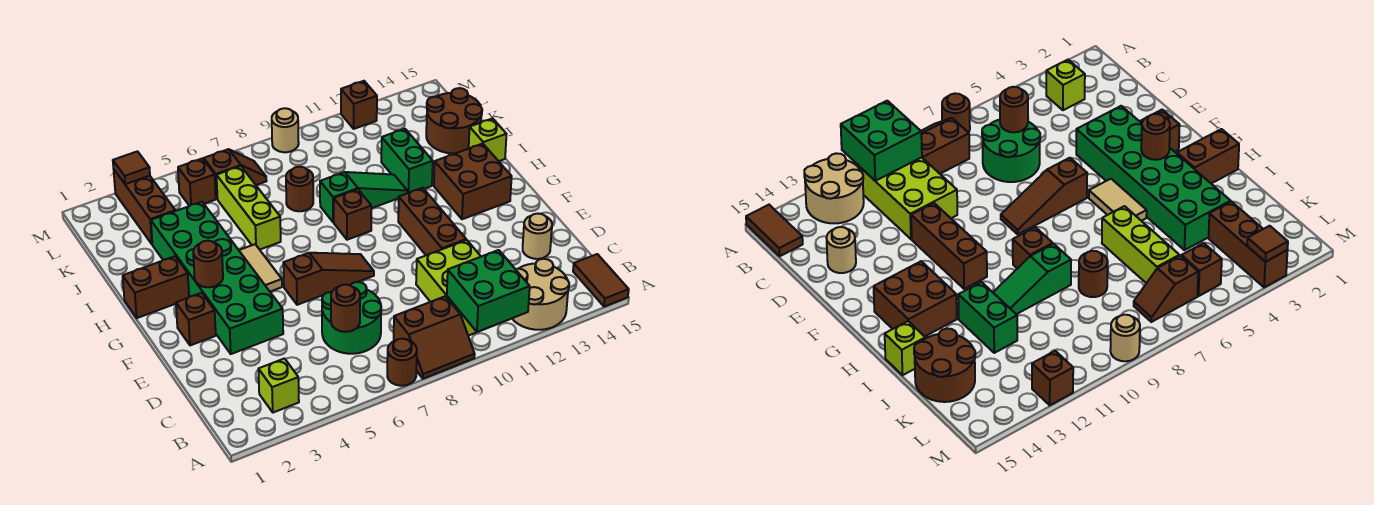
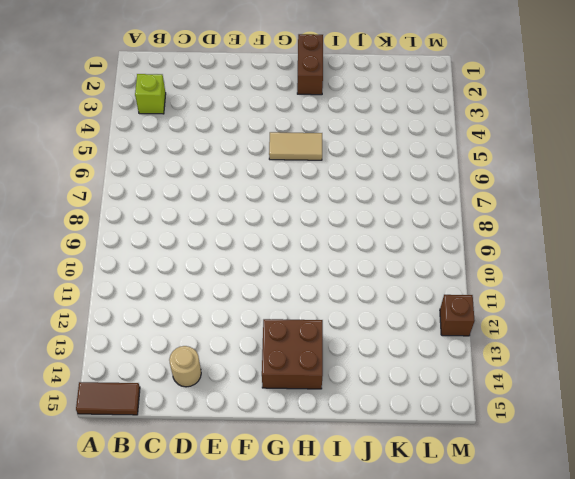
none -> brown 1x1 round brick [387,339,417,386]
none -> brown 2x2 slope [394,296,475,379]
none -> tan 2x2 round brick [512,259,569,330]
none -> lime 2x3 brick [416,240,481,336]

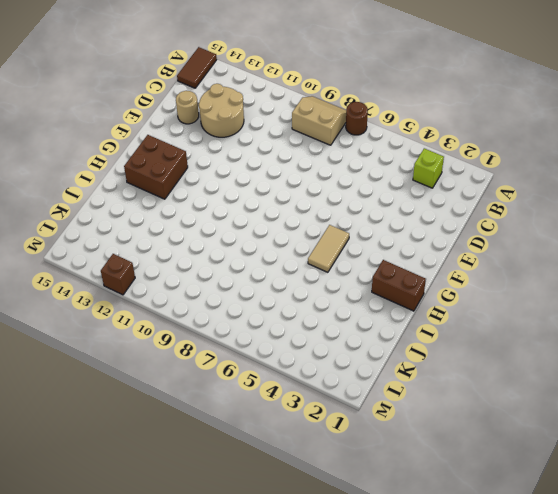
tan 2x2 slope [292,96,346,145] -> brown 2x2 slope [394,296,475,379]
tan 2x2 round brick [199,83,244,137] -> tan 2x2 round brick moved to [512,259,569,330]
none -> lime 2x3 brick [416,240,481,336]
none -> green 2x2 round brick [322,282,381,354]
none -> green 2x6 brick [151,202,283,354]
none -> brown 1x3 brick [398,188,466,255]

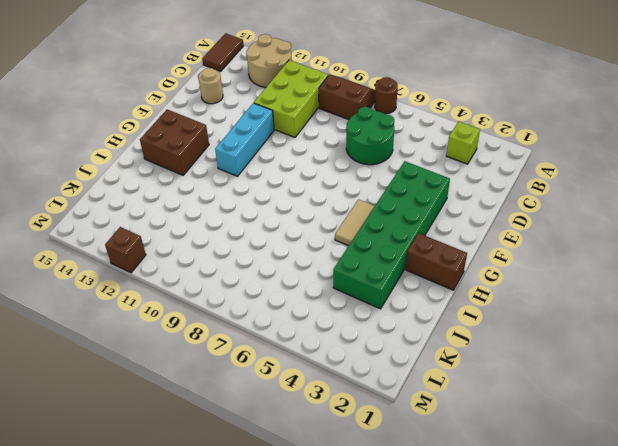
cyan 1x3 brick [215,103,274,176] -> brown 1x3 brick [398,188,466,255]
none -> brown 1x1 brick [176,293,216,345]
none -> brown 1x3 slope [283,253,374,305]
none -> brown 1x1 brick [334,189,371,240]
none -> lime 1x3 brick [217,166,281,250]

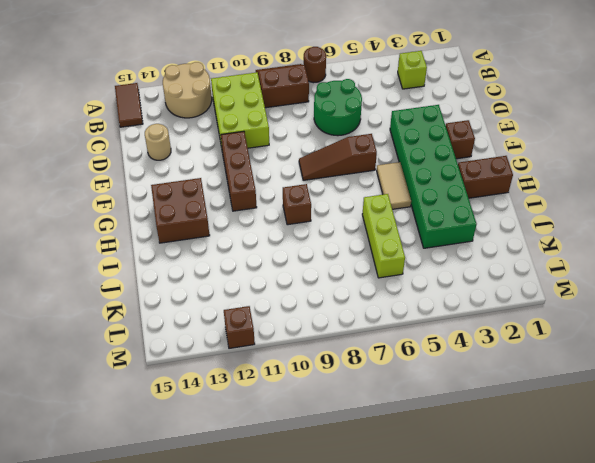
none -> green 1x3 slope [320,172,407,222]
none -> green 1x2 brick [381,129,433,193]
none -> lime 1x1 brick [469,118,506,161]
none -> brown 1x1 round brick [286,167,313,211]

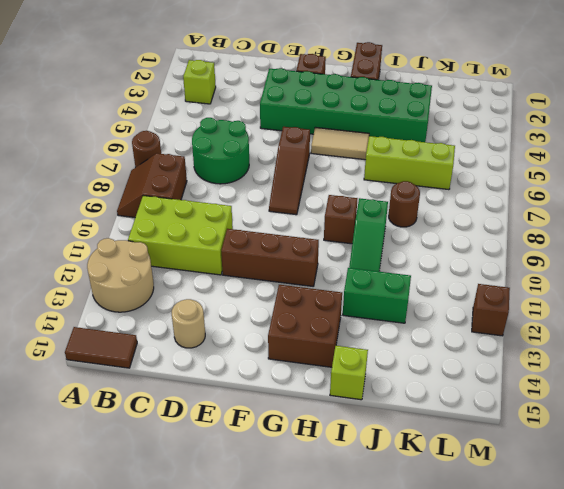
none -> brown 2x2 round brick [426,88,482,154]
none -> brown 1x3 brick [114,170,175,244]
none -> brown 1x1 brick [178,159,216,206]
none -> brown 1x2 slope [204,149,266,199]

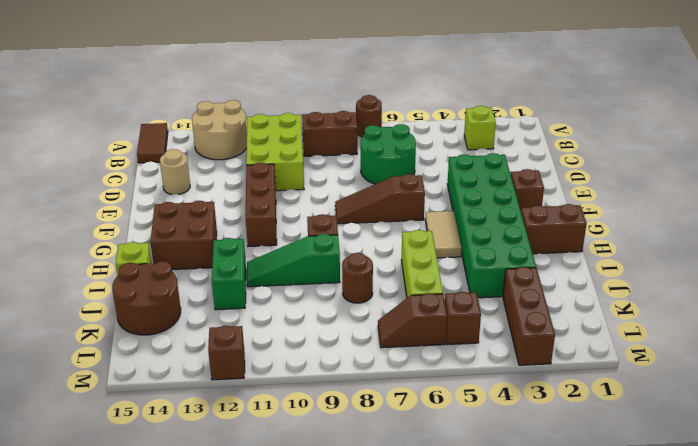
none -> tan 1x1 round brick [272,108,299,152]
none -> green 2x2 brick [447,250,530,332]
none -> brown 1x1 round brick [331,285,360,332]
none -> brown 1x1 round brick [193,241,223,287]

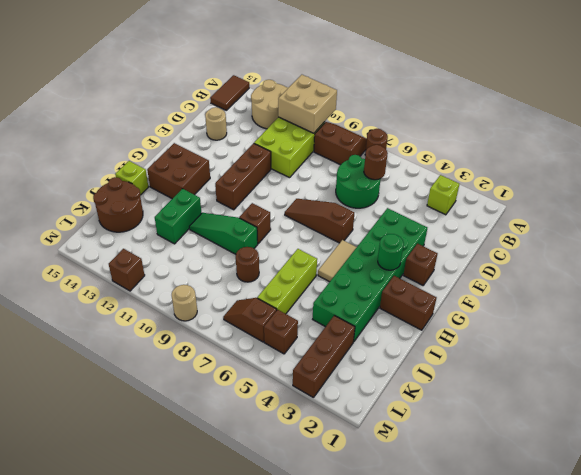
tan 2x2 brick [278,75,337,133] -> green 2x2 brick [447,250,530,332]
green 1x1 round brick [378,234,404,270] -> brown 1x1 round brick [193,241,223,287]
none -> brown 1x1 tile [113,151,150,184]

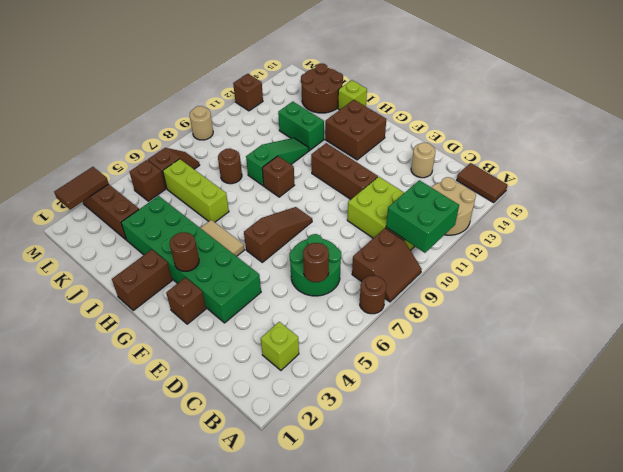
brown 1x2 tile [54,167,109,210] -> brown 1x1 tile [113,151,150,184]

